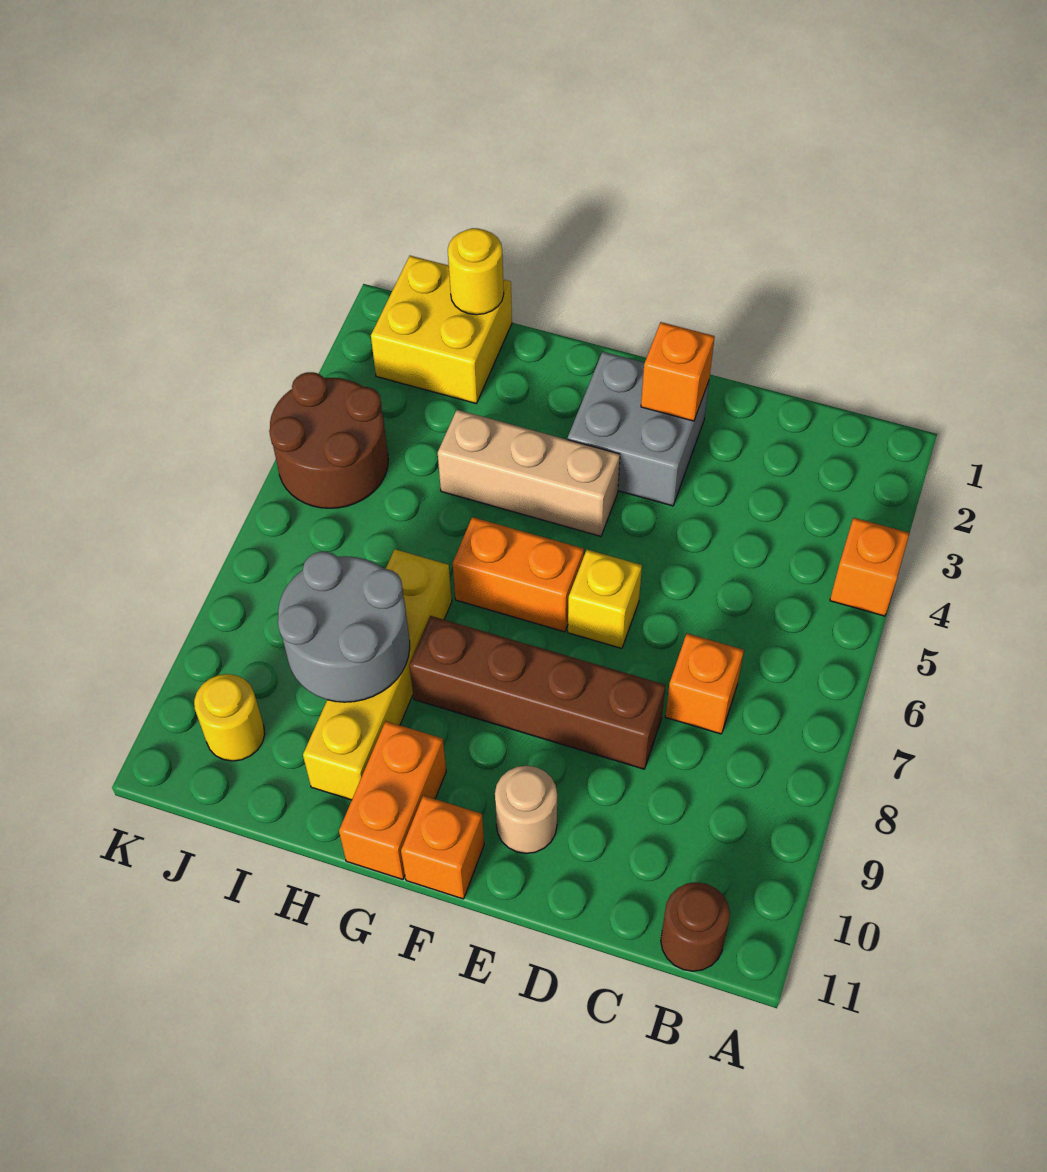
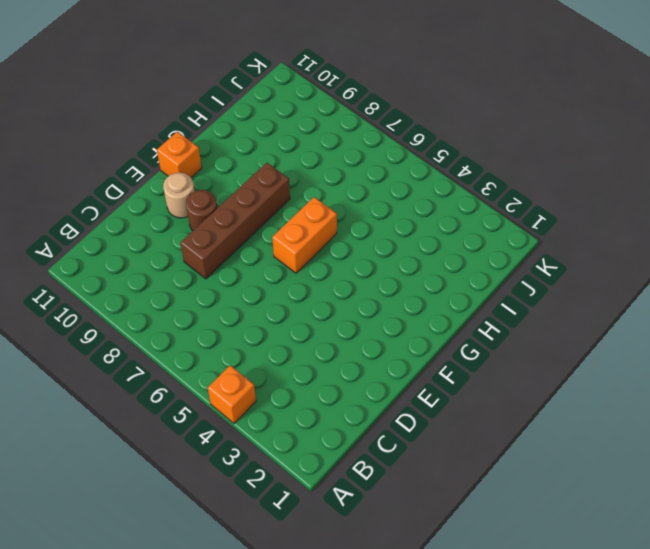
brown 1x1 round brick [186,190,217,231] -> brown 1x1 round brick moved to [661,882,730,971]
none -> orange 1x1 brick [665,634,744,734]
none -> grey 2x2 brick [568,352,709,506]
none -> yellow 1x1 brick [568,550,642,648]

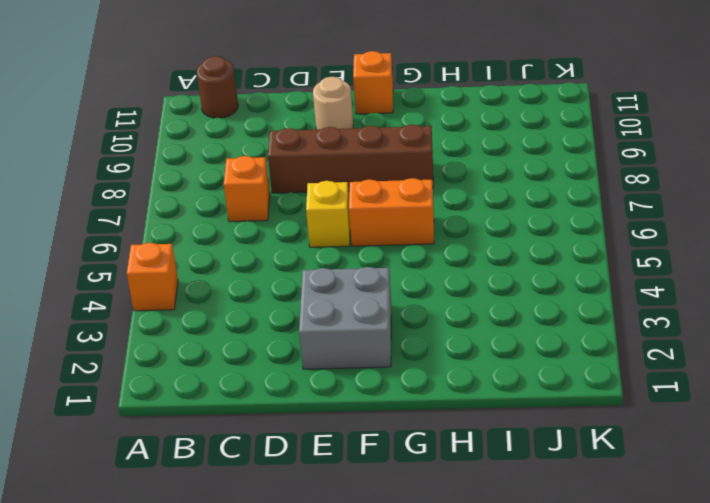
none -> tan 1x3 brick [438,410,620,536]
none -> orange 1x2 brick [339,721,446,880]
none -> yellow 1x4 brick [303,549,452,800]

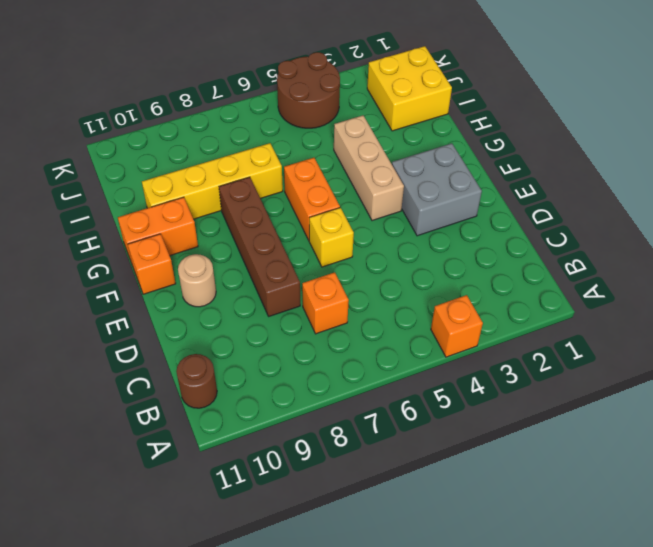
none -> yellow 1x1 round brick [194,674,265,761]
none -> orange 1x1 brick [641,322,715,421]
none -> grey 2x2 round brick [278,552,410,702]

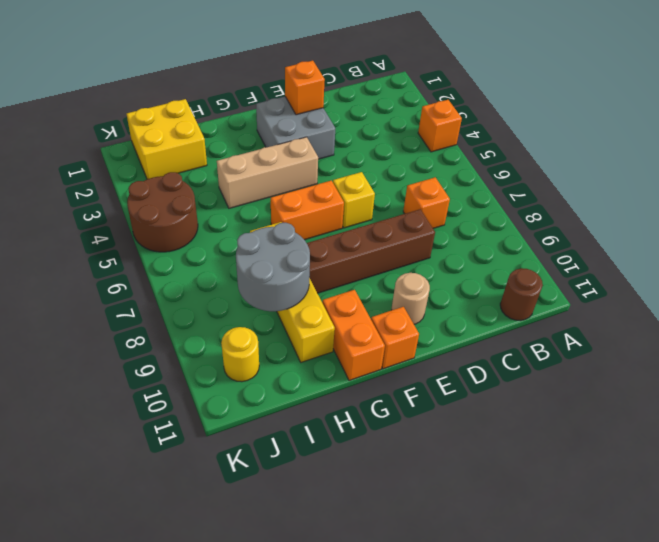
none -> yellow 1x1 round brick [448,228,504,315]

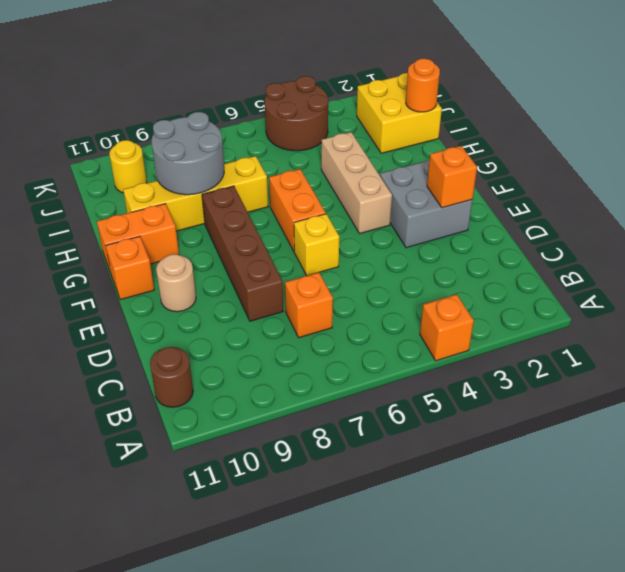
orange 1x1 round brick [406,59,440,112] -> yellow 1x1 round brick [448,228,504,315]

